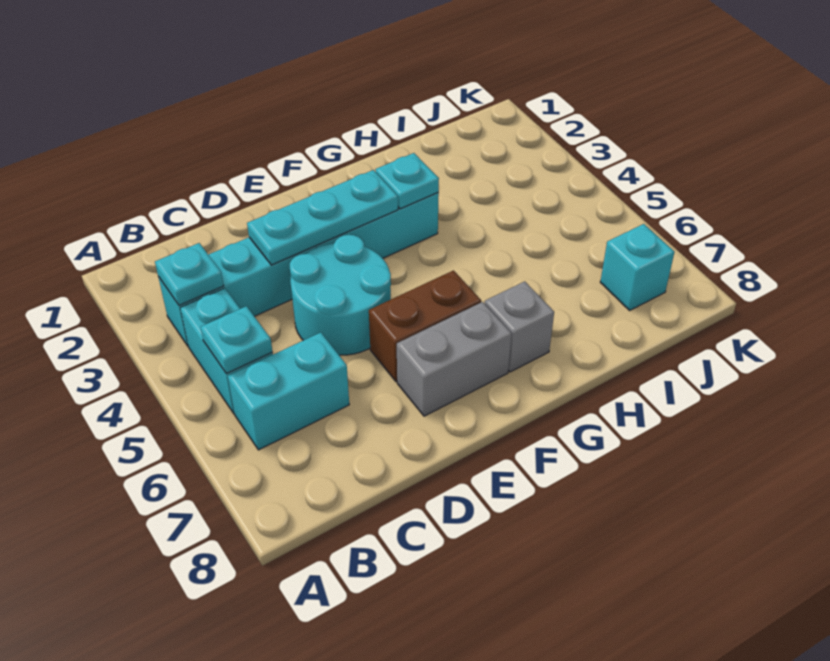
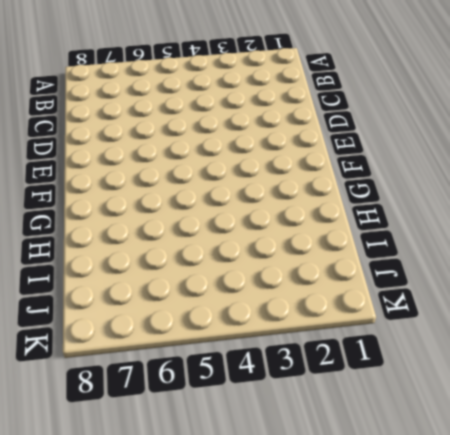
none -> cyan 1x6 brick [158,193,439,346]
none -> cyan 1x2 brick [180,288,273,414]
none -> cyan 1x2 brick [228,332,349,450]

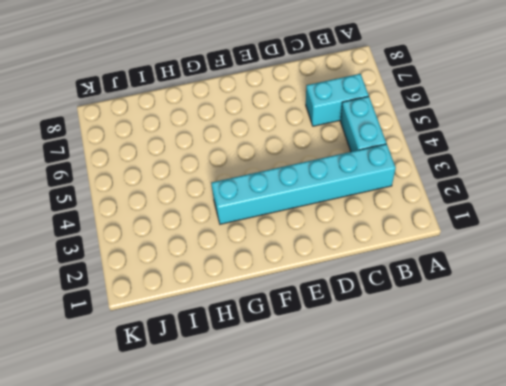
none -> cyan 2x2 round brick [290,235,391,355]
none -> brown 1x2 brick [369,270,481,382]
none -> grey 1x2 brick [397,302,512,416]

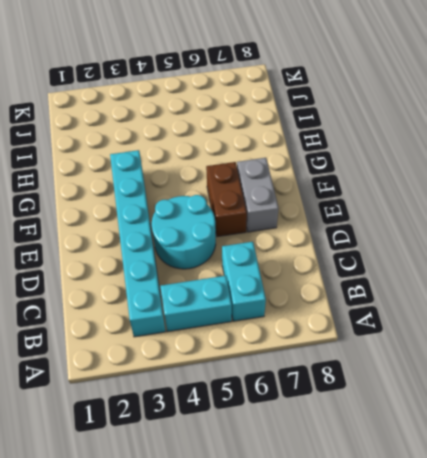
none -> grey 1x1 brick [485,281,554,372]
none -> cyan 1x1 brick [600,224,674,310]
none -> cyan 1x1 plate [155,243,224,305]

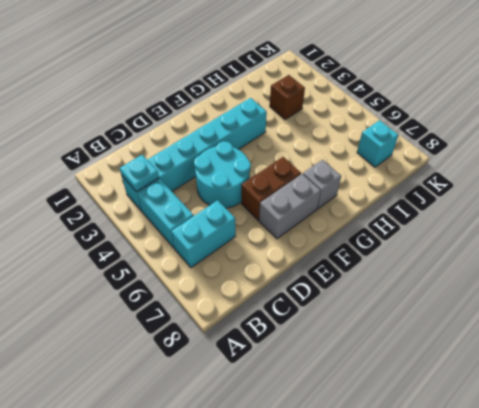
brown 1x1 brick [270,75,305,120] -> none
none -> cyan 1x1 plate [201,306,272,374]
none -> cyan 1x3 plate [247,170,398,265]
none -> cyan 1x1 plate [375,153,439,209]

